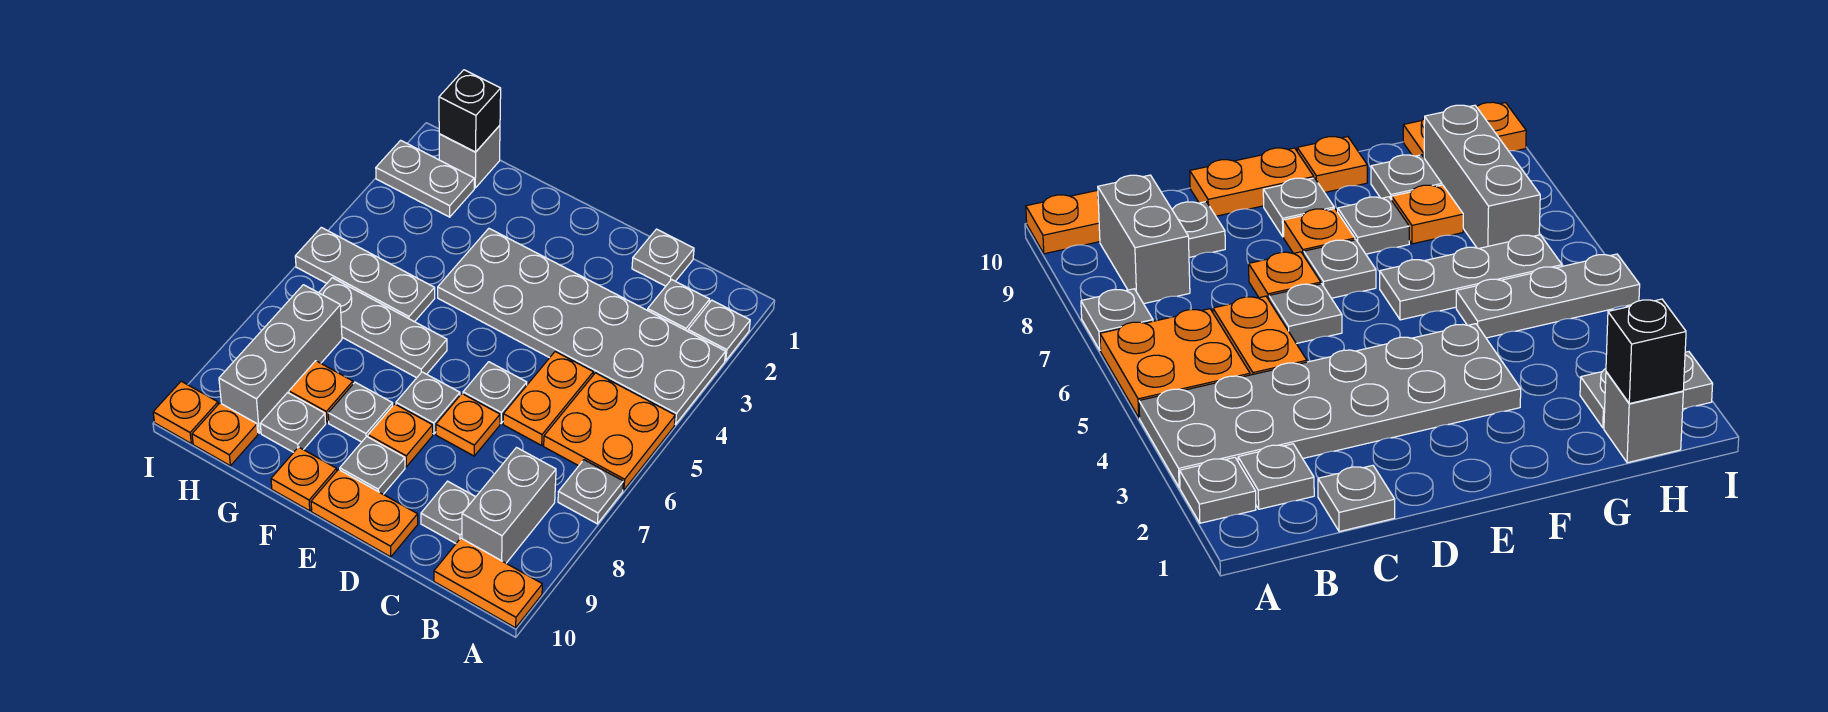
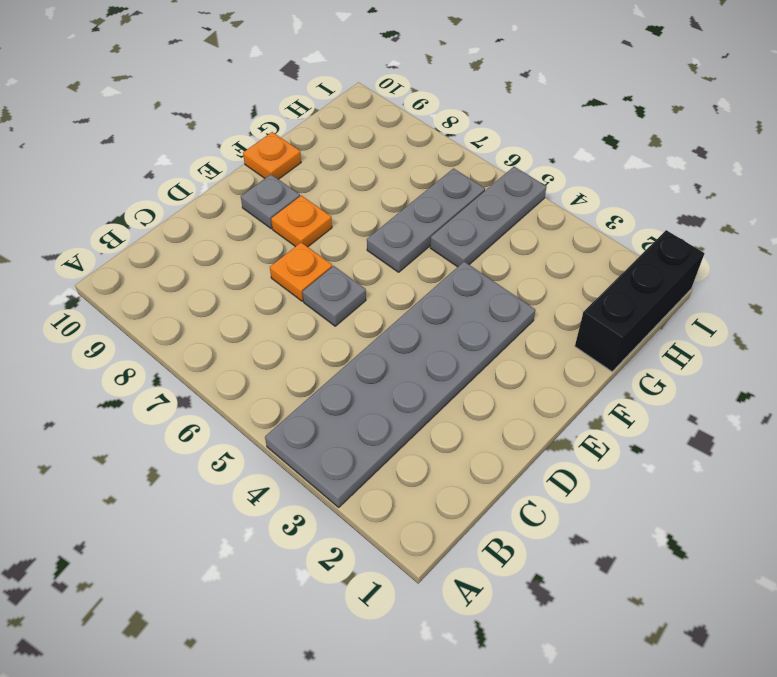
black 1x3 brick [575,230,704,372] -> grey 1x1 brick [439,125,500,188]
none -> grey 1x1 plate [688,300,750,361]
none -> orange 2x2 plate [544,373,675,490]
none -> grey 1x1 plate [558,460,623,524]

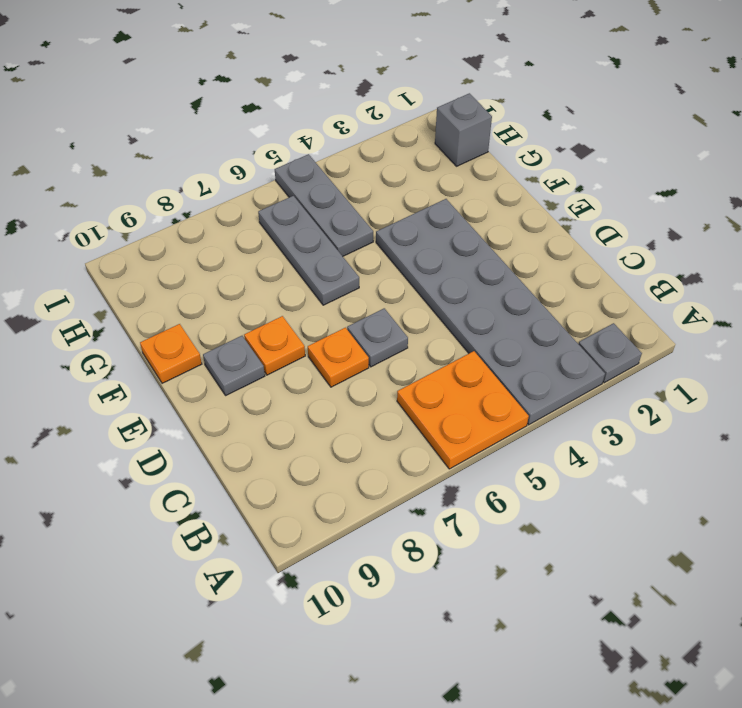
none -> grey 1x1 plate [558,460,623,524]
none -> orange 1x2 plate [434,538,542,628]
none -> grey 1x1 plate [648,280,710,331]

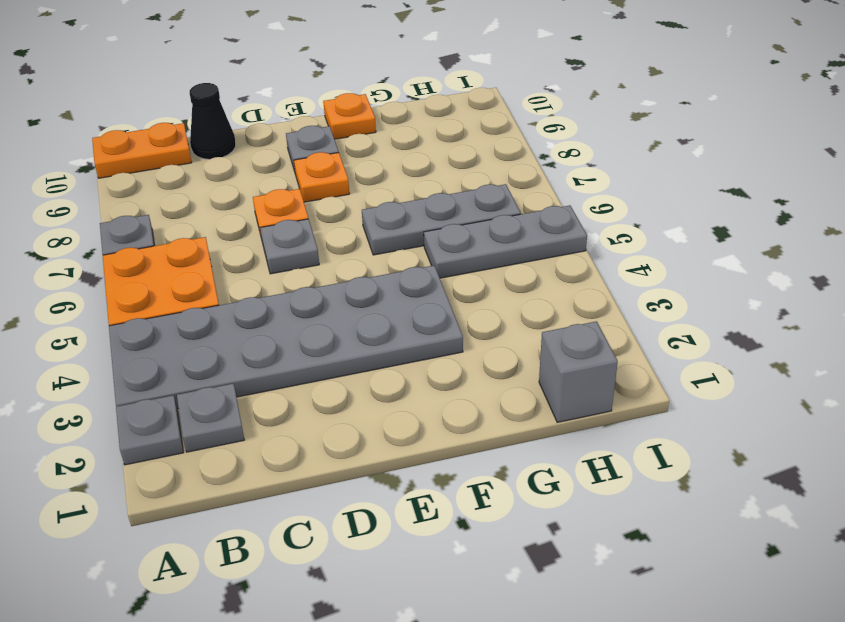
black 1x1 cone [190,83,236,159] -> none
none -> grey 1x2 brick [462,448,556,563]
none -> grey 1x1 plate [632,229,694,286]
none -> orange 1x2 plate [503,352,593,445]

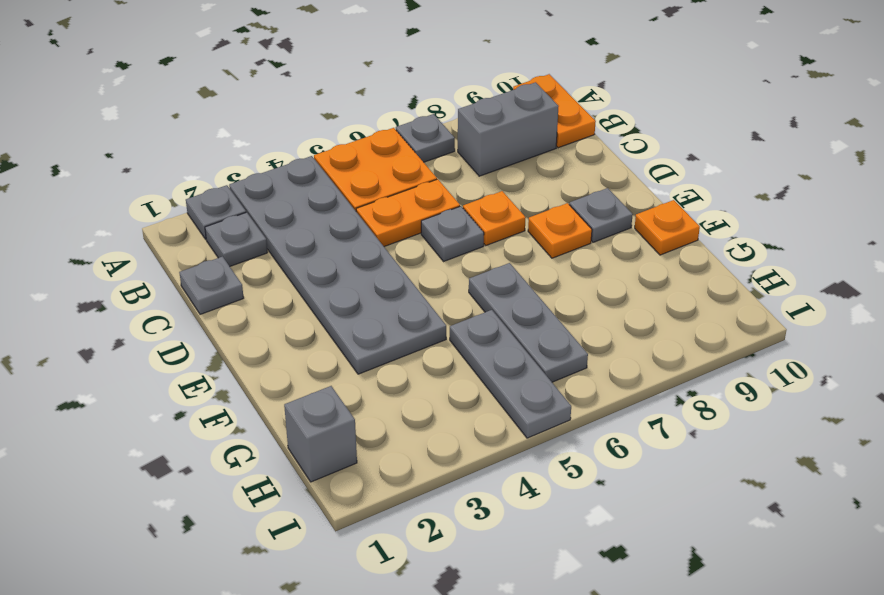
none -> grey 1x1 plate [421,481,475,543]
none -> orange 1x2 plate [311,470,418,557]
none -> grey 1x1 plate [396,372,460,434]

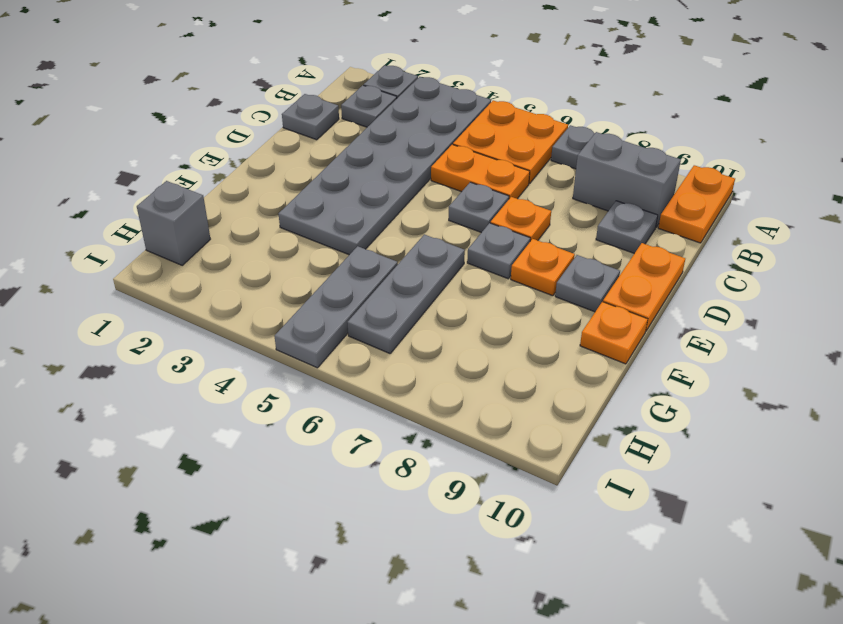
none -> grey 1x1 plate [328,382,393,442]
none -> orange 1x1 plate [289,361,353,423]
none -> grey 1x1 plate [260,393,326,452]

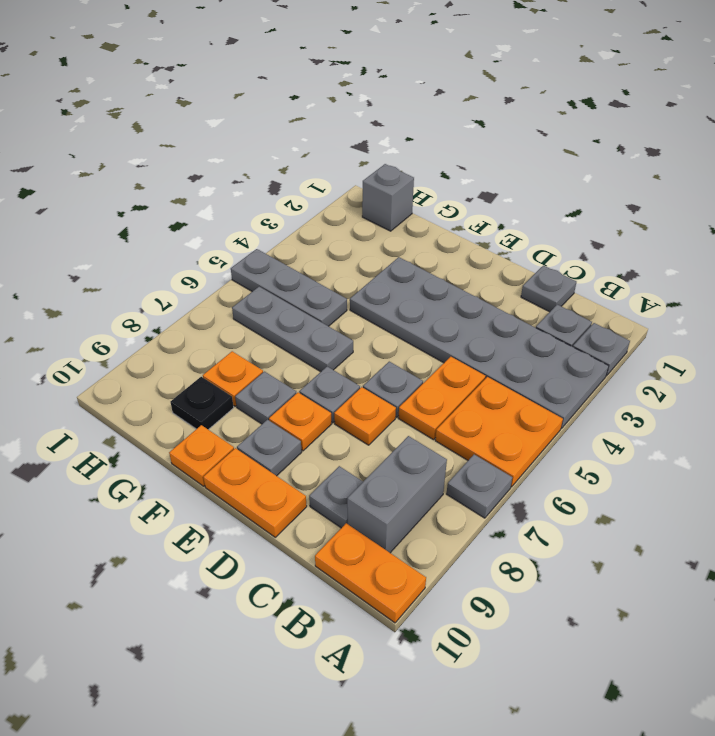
black 1x1 plate [170,377,234,430] -> grey 1x1 plate [260,393,326,452]
none -> grey 1x2 plate [376,140,474,217]
none -> grey 1x3 brick [219,285,342,433]
none -> orange 1x1 plate [192,403,258,466]

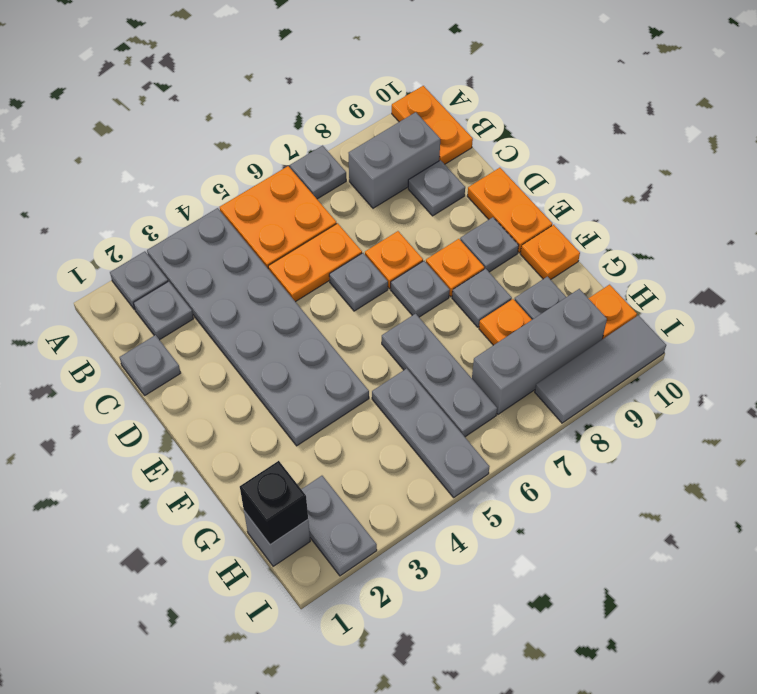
grey 1x3 tile [535,315,666,423] -> orange 1x1 plate [153,381,218,443]

